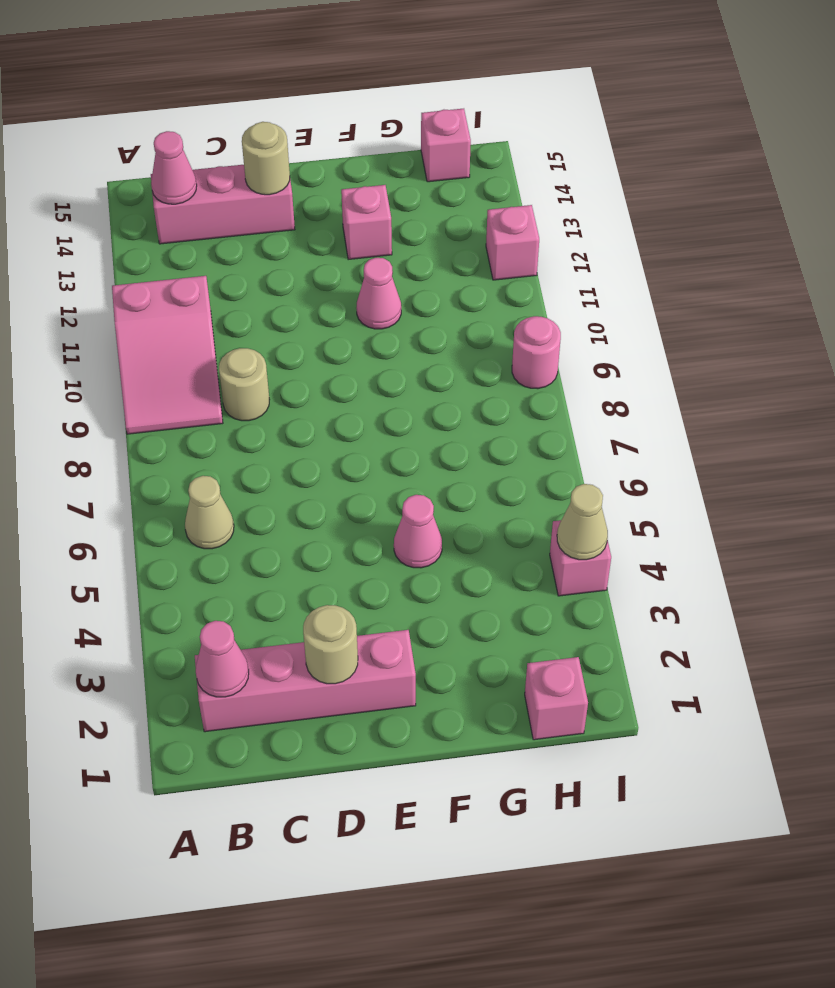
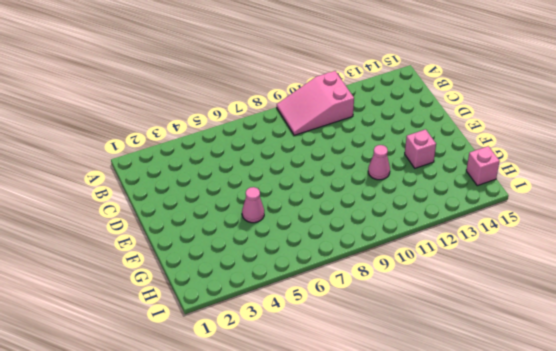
none -> pink 1x4 brick [195,630,416,732]
none -> tan 1x1 cone [185,476,234,549]
none -> pink 1x3 brick [151,165,295,244]

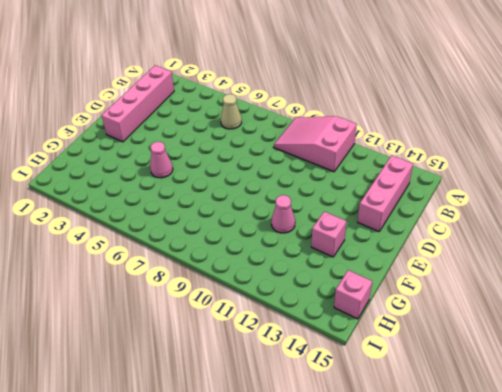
none -> tan 1x1 round brick [219,348,270,421]
none -> pink 1x1 brick [525,657,588,740]
none -> pink 1x1 brick [550,520,611,596]

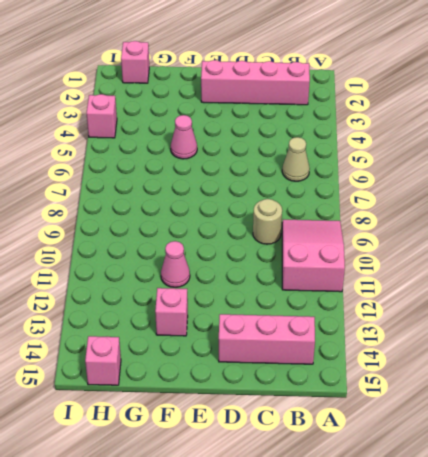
none -> pink 1x1 round brick [512,316,561,389]
none -> pink 1x1 brick [486,205,539,280]
none -> pink 1x1 cone [196,621,249,697]

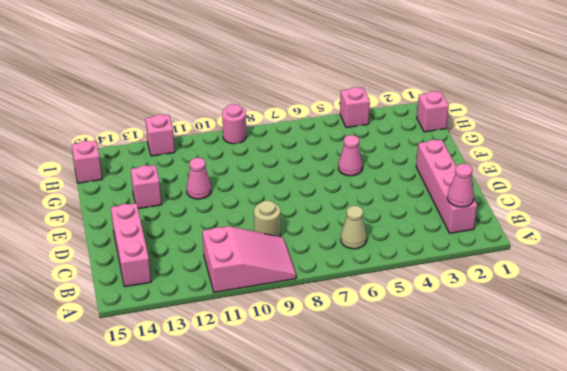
none -> pink 1x1 cone [151,131,197,204]
none -> tan 1x1 round brick [303,605,358,684]
none -> tan 1x1 round brick [242,122,290,195]

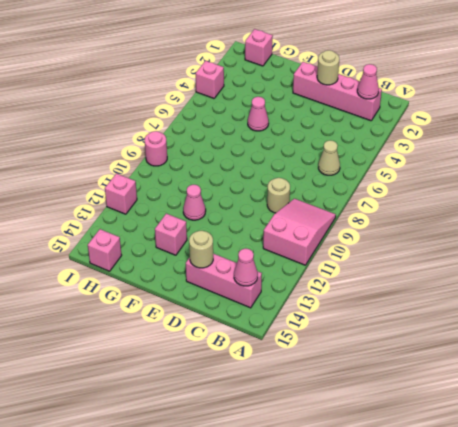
none -> tan 1x1 cone [557,484,608,560]

